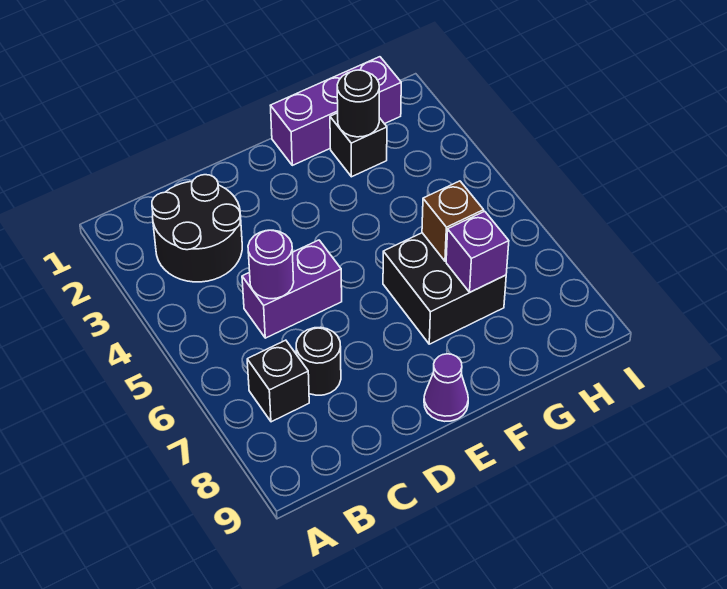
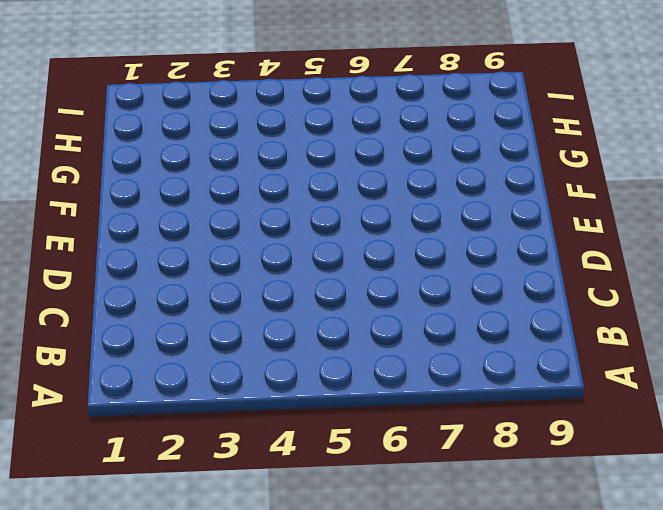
none -> black 2x2 round brick [152,175,242,282]
none -> black 1x1 brick [247,340,309,422]
none -> purple 1x2 brick [242,240,342,338]

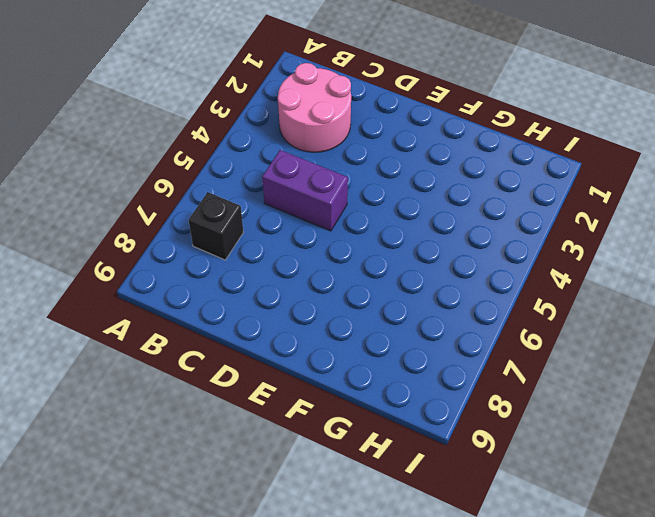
pink 2x2 round brick [278,63,351,152] -> black 2x2 round brick [152,175,242,282]
none -> black 1x1 round brick [296,327,341,395]
none -> purple 1x1 cone [424,354,468,421]
none -> purple 1x3 brick [270,57,401,165]

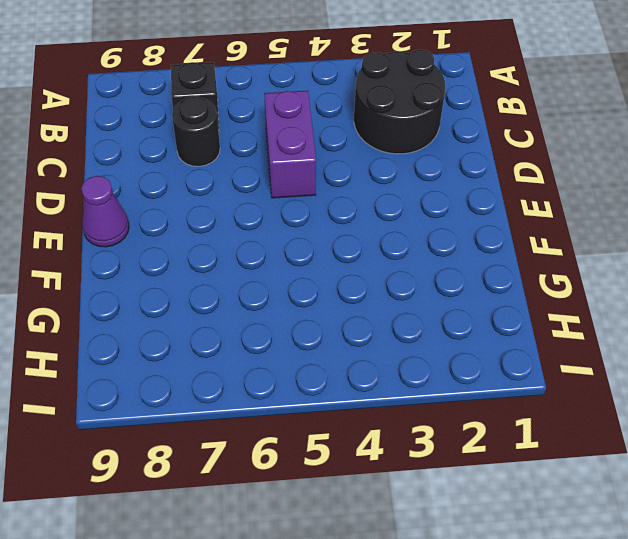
none -> purple 1x3 brick [270,57,401,165]
none -> black 2x2 brick [383,233,506,344]
none -> black 1x1 brick [330,113,387,177]

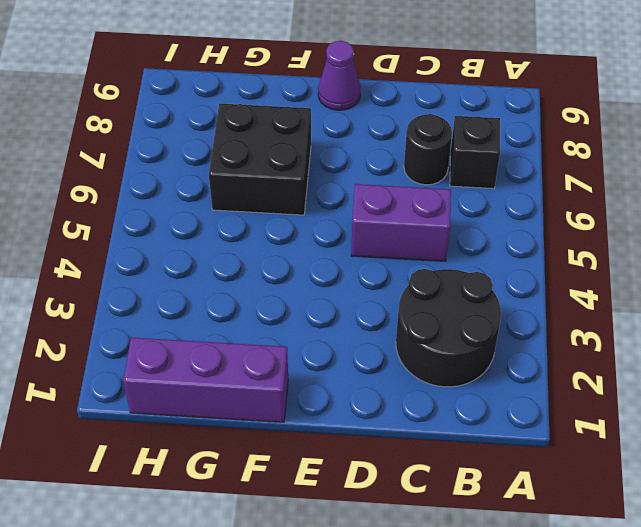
none -> black 1x1 brick [330,113,387,177]
none -> purple 1x1 round brick [248,230,294,299]
none -> black 1x1 round brick [337,70,379,137]

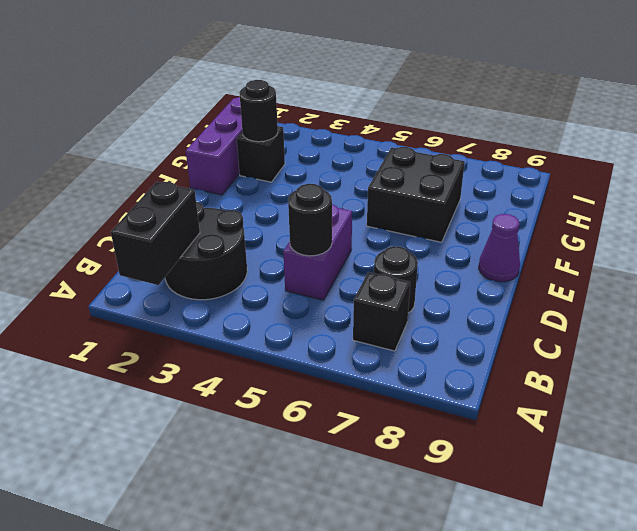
black 1x2 brick [111,182,200,285] -> none
black 1x1 round brick [288,184,332,256] -> purple 1x1 round brick [248,230,294,299]
none -> brown 1x1 brick [422,181,484,261]
none -> purple 1x1 brick [446,211,509,292]

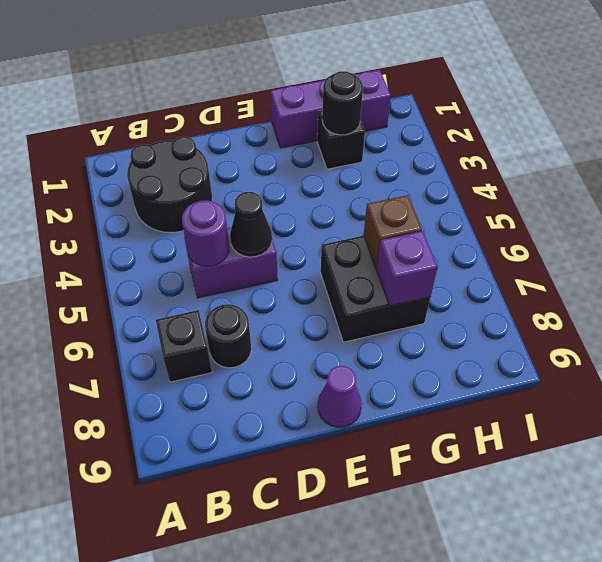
black 1x1 cone [230,192,272,257] -> none

